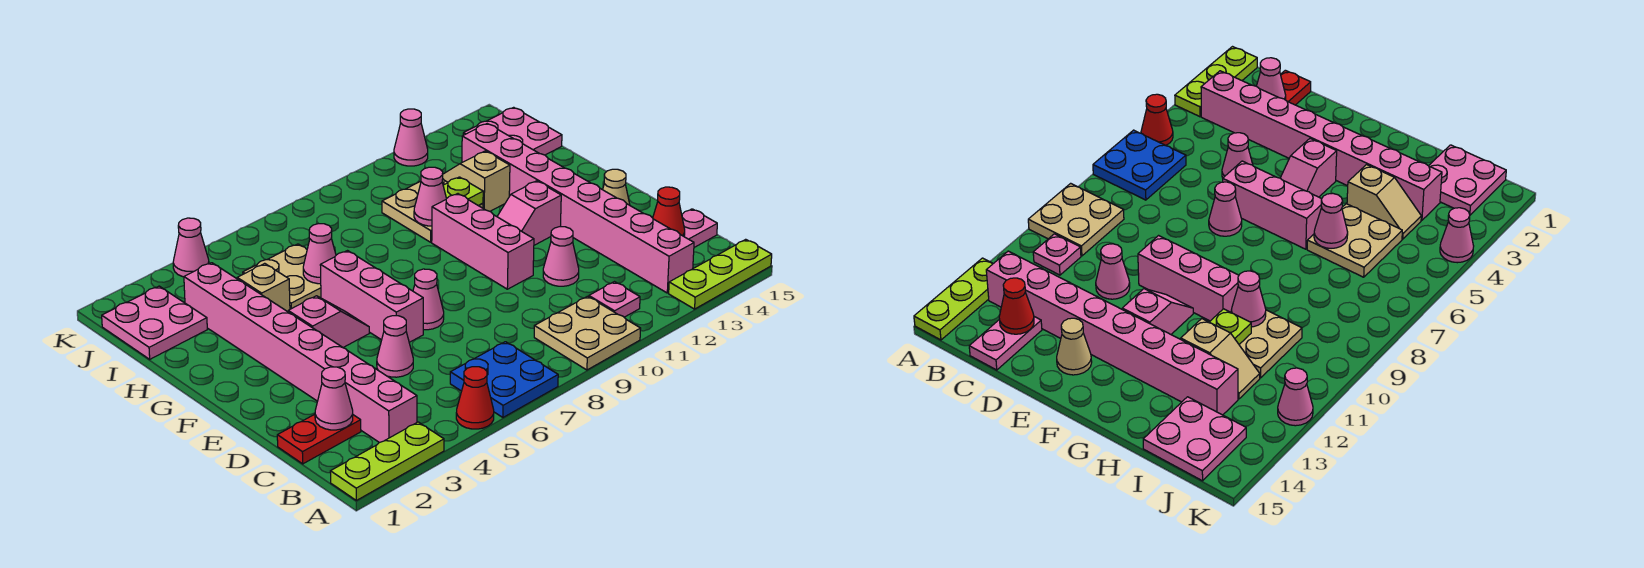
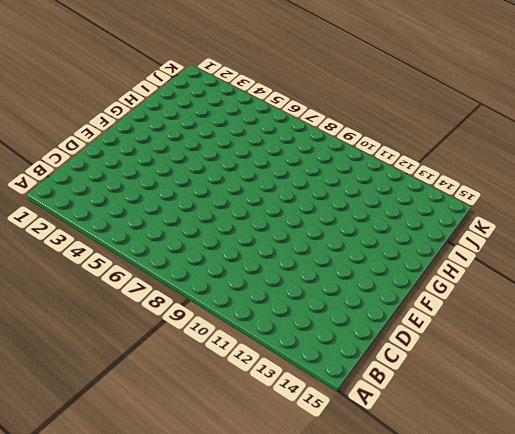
none -> lime 1x3 plate [330,422,444,500]
none -> red 1x1 cone [456,367,494,429]
none -> blue 2x2 plate [450,342,558,417]
none -> tan 2x2 plate [534,296,641,370]

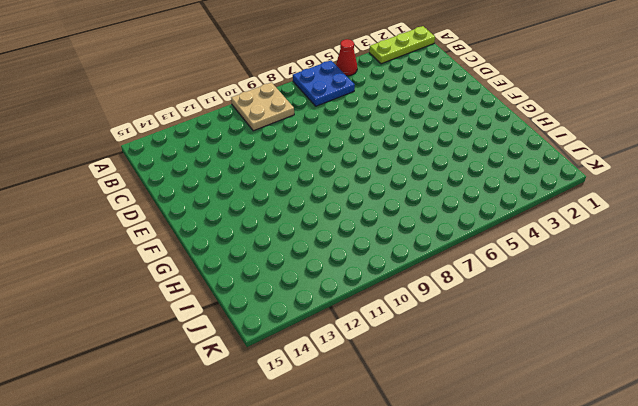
none -> lime 1x3 plate [669,239,772,309]
none -> pink 1x8 brick [184,263,417,442]
none -> pink 1x1 plate [589,282,640,317]
none -> pink 1x8 brick [462,124,694,293]

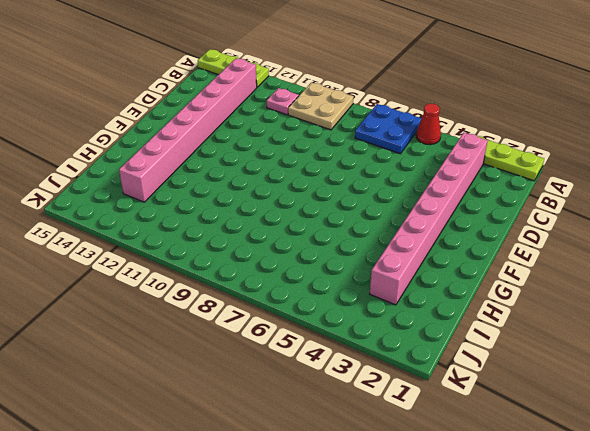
none -> red 1x2 plate [277,414,361,464]
none -> pink 1x2 plate [682,209,717,247]
none -> pink 1x1 cone [377,316,413,377]
none -> pink 1x1 cone [543,227,579,286]

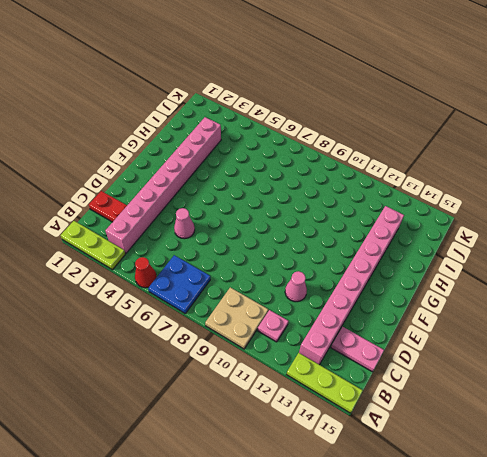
none -> pink 1x3 brick [320,251,423,342]
none -> pink 1x1 cone [413,269,444,330]
none -> pink 1x3 brick [432,194,534,289]
none -> tan 1x1 cone [603,169,630,205]

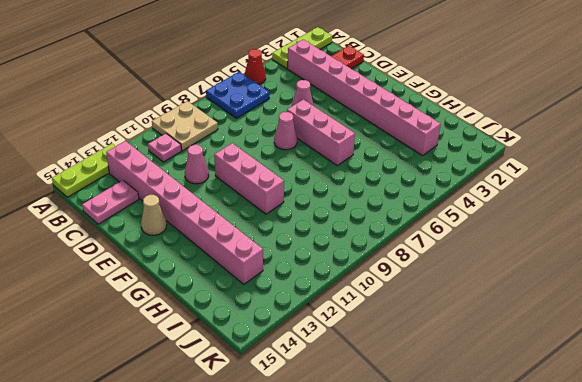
none -> pink 1x2 slope [288,296,369,347]
none -> pink 1x2 slope [497,181,561,245]
none -> tan 1x2 slope [236,263,290,312]
none -> tan 2x2 plate [243,244,321,309]

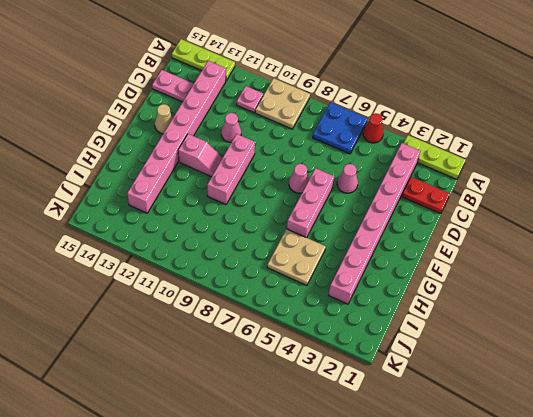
none -> pink 1x2 slope [288,296,369,347]
none -> tan 1x2 slope [236,263,290,312]
none -> tan 2x2 plate [382,179,483,242]
none -> tan 1x2 slope [443,151,510,211]

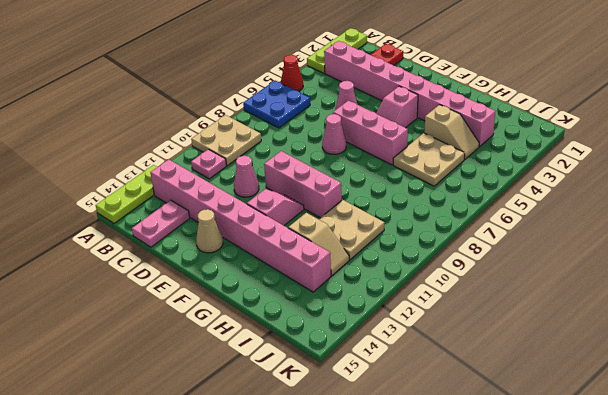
none -> pink 2x2 plate [102,286,207,359]
none -> pink 2x2 plate [463,107,562,155]
none -> pink 1x1 cone [173,218,209,277]
none -> pink 1x1 cone [394,109,428,166]

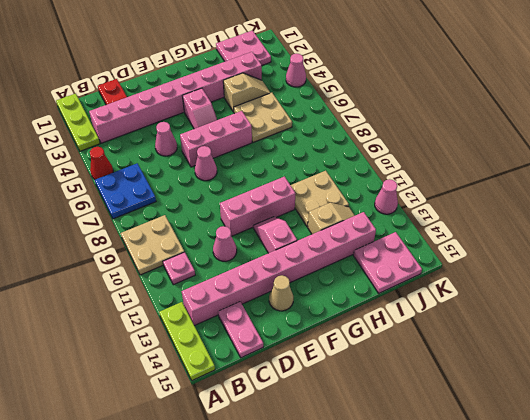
none -> pink 1x1 cone [315,367,353,430]
none -> red 1x1 cone [653,187,685,236]
none -> pink 1x1 cone [303,224,336,284]
none -> pink 1x1 cone [414,167,446,226]

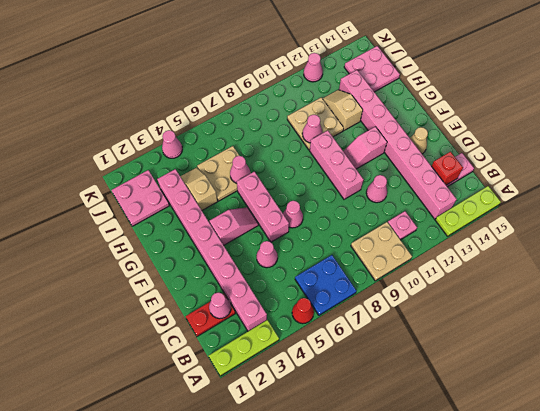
red 1x1 brick [432,152,463,185] -> red 1x1 cone [653,187,685,236]
none -> lime 1x1 plate [443,177,483,206]

